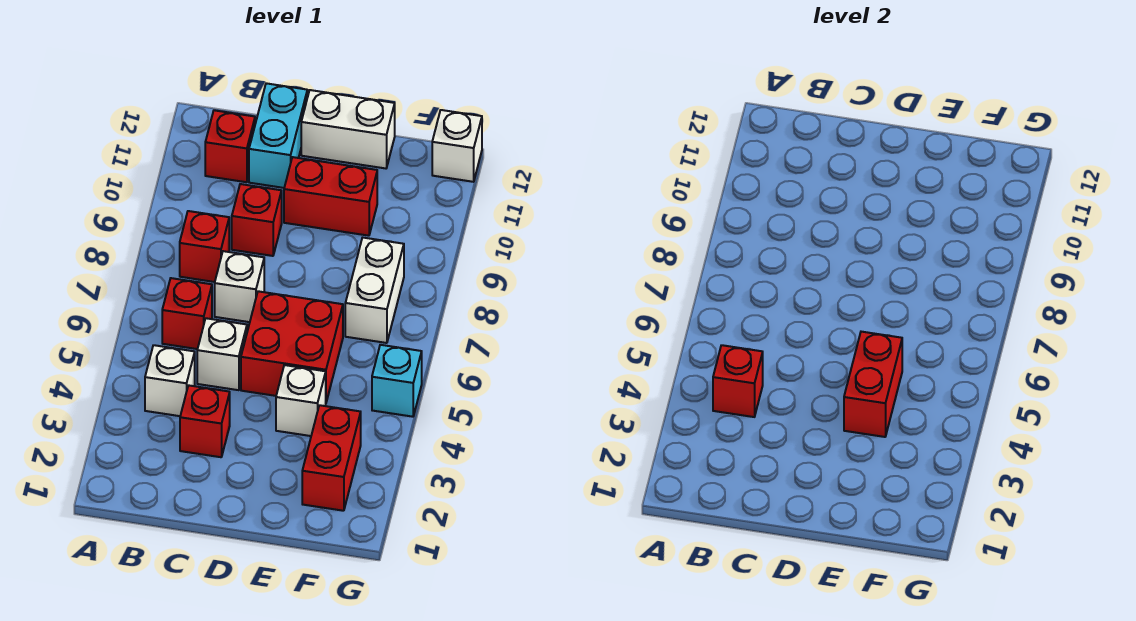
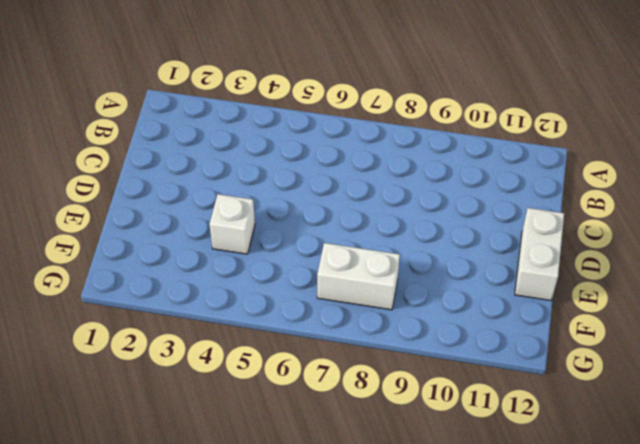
none -> white 1x1 brick [145,345,195,416]
none -> red 1x1 brick [162,278,212,349]
none -> red 1x1 brick [180,211,229,282]

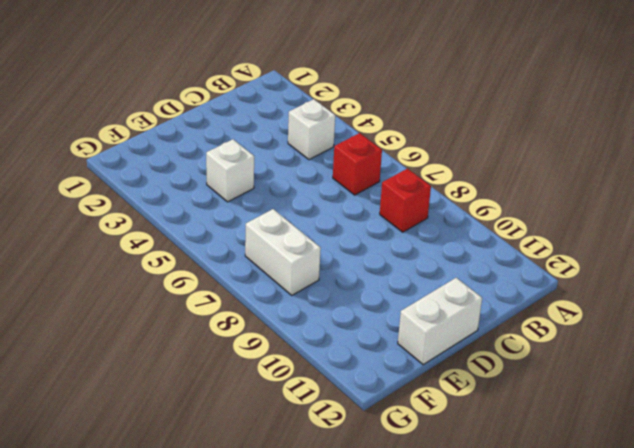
none -> red 1x1 brick [205,110,255,182]
none -> red 1x1 brick [180,385,230,457]
none -> white 1x1 brick [197,318,247,390]

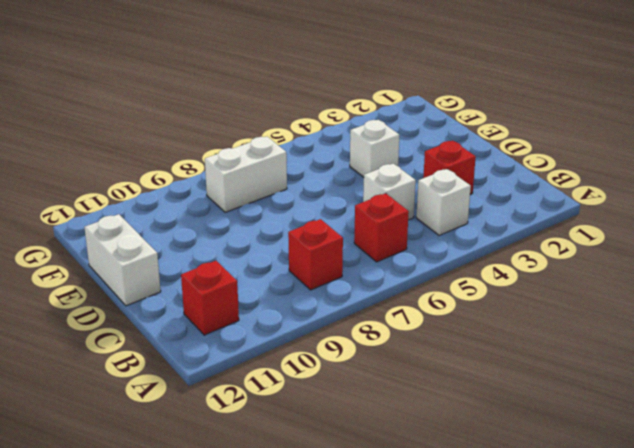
none -> white 1x1 brick [215,251,264,322]
none -> red 1x1 brick [232,184,282,256]
none -> cyan 1x2 brick [249,83,307,188]

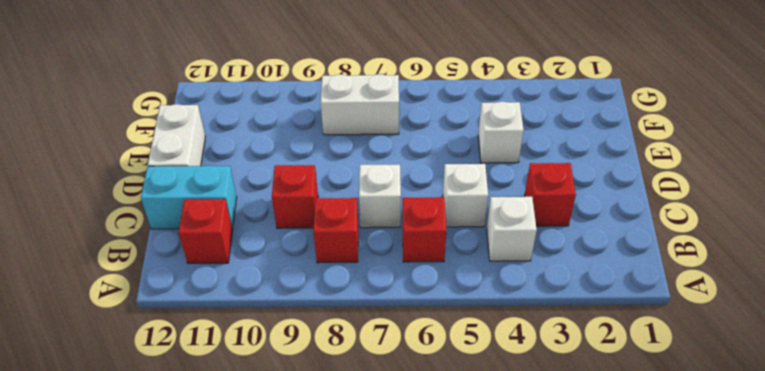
none -> red 2x2 brick [241,291,343,402]
none -> red 1x2 brick [284,157,377,236]
none -> red 1x2 brick [302,405,361,511]

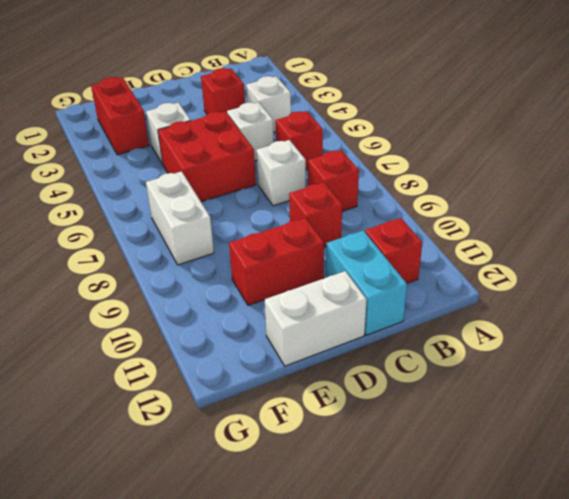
none -> cyan 1x1 brick [372,345,422,417]
none -> white 1x1 brick [432,110,482,182]
none -> red 1x1 brick [713,345,763,417]

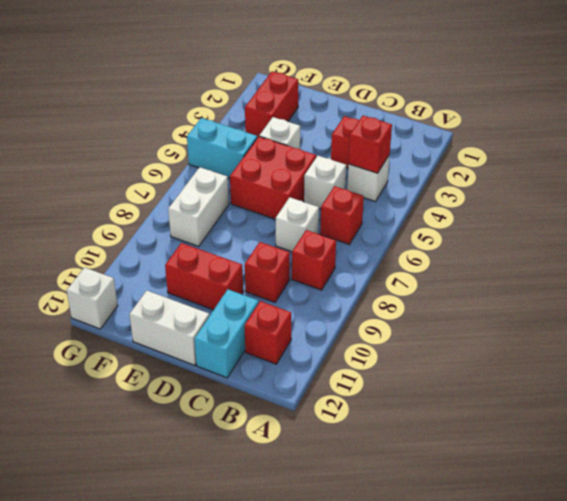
cyan 1x2 brick [187,118,257,178] -> cyan 1x1 brick [372,345,422,417]
none -> red 1x2 brick [844,332,902,437]

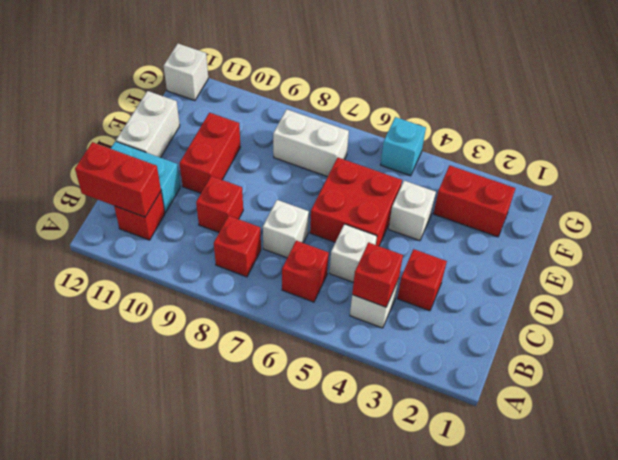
red 1x2 brick [75,142,161,217] -> red 1x2 brick moved to [844,332,902,437]

